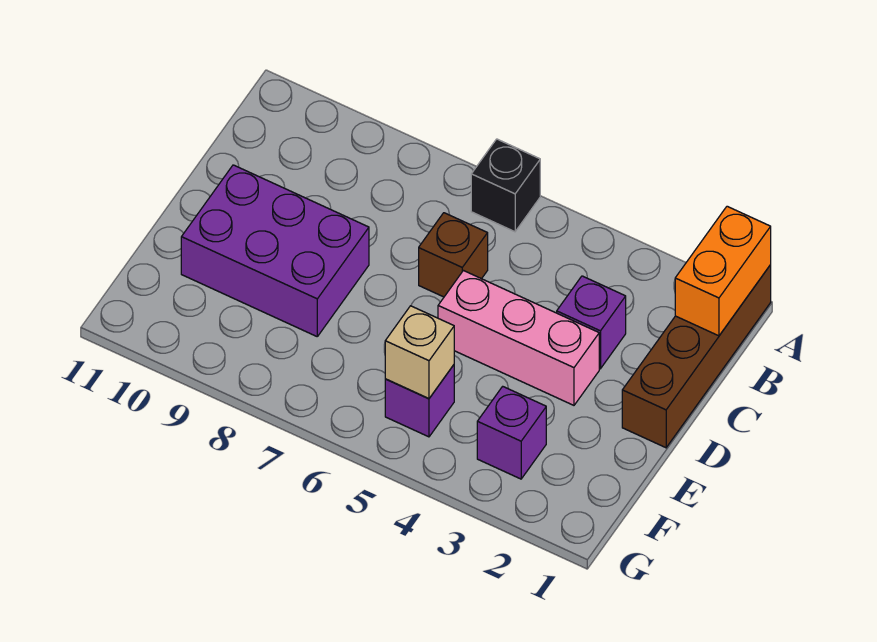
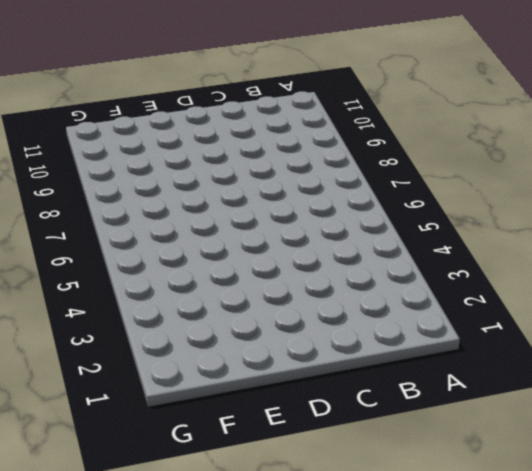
none -> brown 1x4 brick [622,265,771,448]
none -> black 1x1 brick [471,139,540,232]

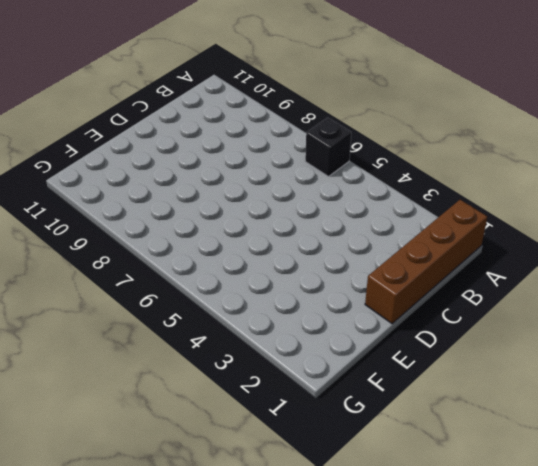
none -> purple 1x1 brick [557,276,626,369]
none -> brown 1x1 brick [419,213,488,297]

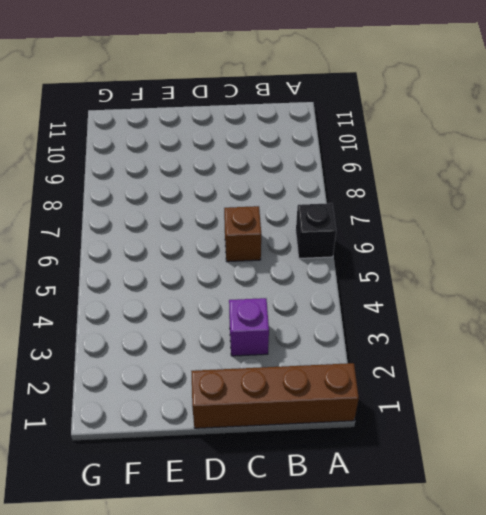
none -> pink 1x3 brick [438,271,599,405]
none -> purple 2x3 brick [181,165,369,336]

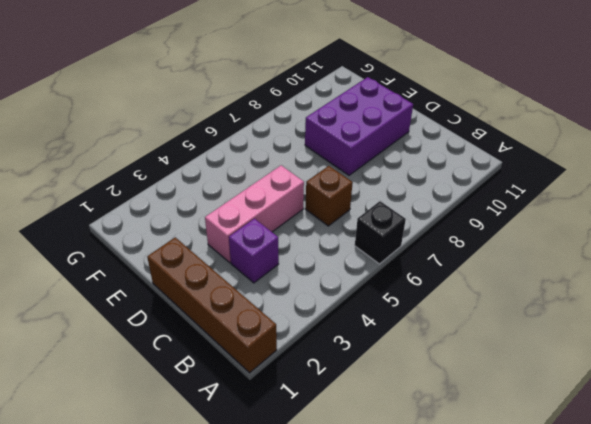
none -> purple 1x1 brick [477,386,546,479]
none -> purple 1x1 brick [385,365,454,437]

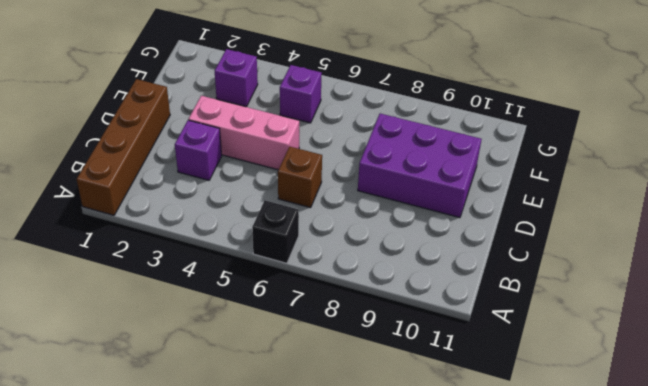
none -> orange 1x2 brick [675,206,771,336]
none -> tan 1x1 brick [385,306,454,398]

